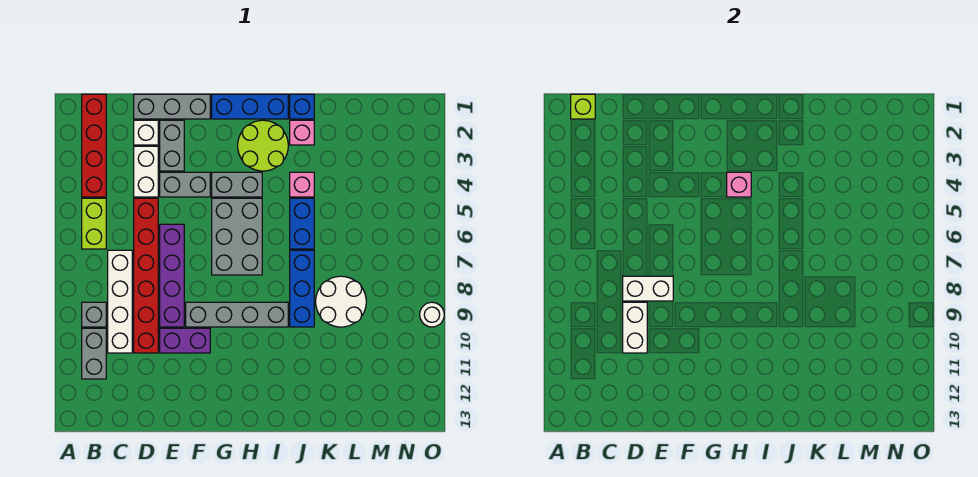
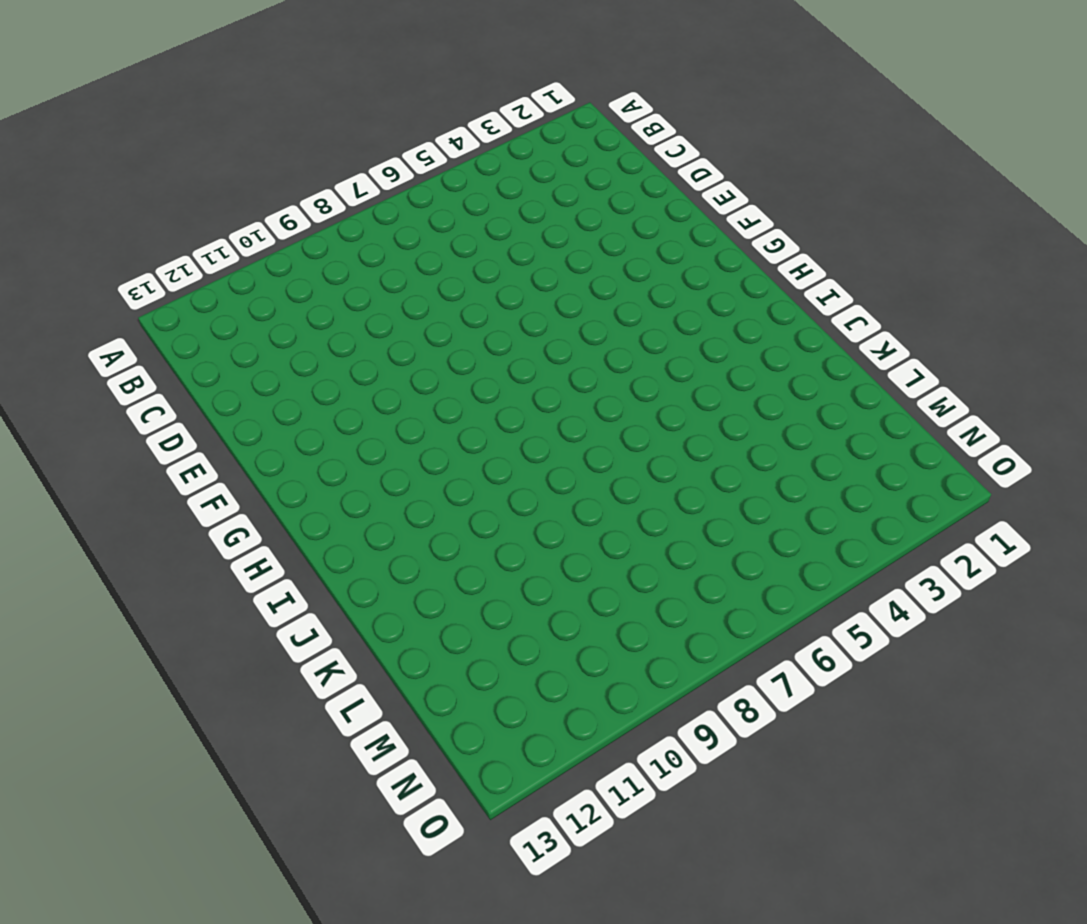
none -> red 1x4 brick [82,94,106,197]
none -> lime 1x2 brick [82,198,106,249]
none -> grey 1x1 brick [82,302,106,327]

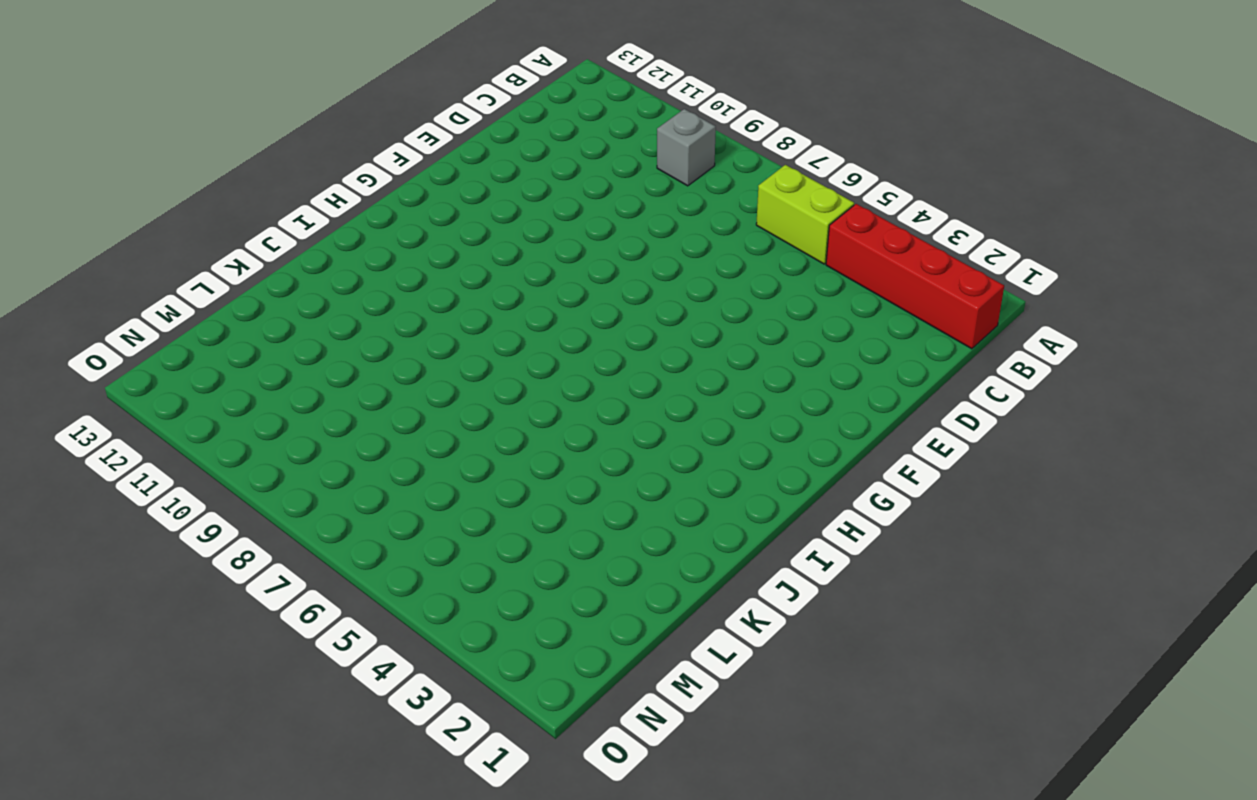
none -> grey 1x2 brick [82,328,106,379]
none -> white 1x4 brick [108,250,132,353]
none -> grey 1x3 brick [134,94,210,119]

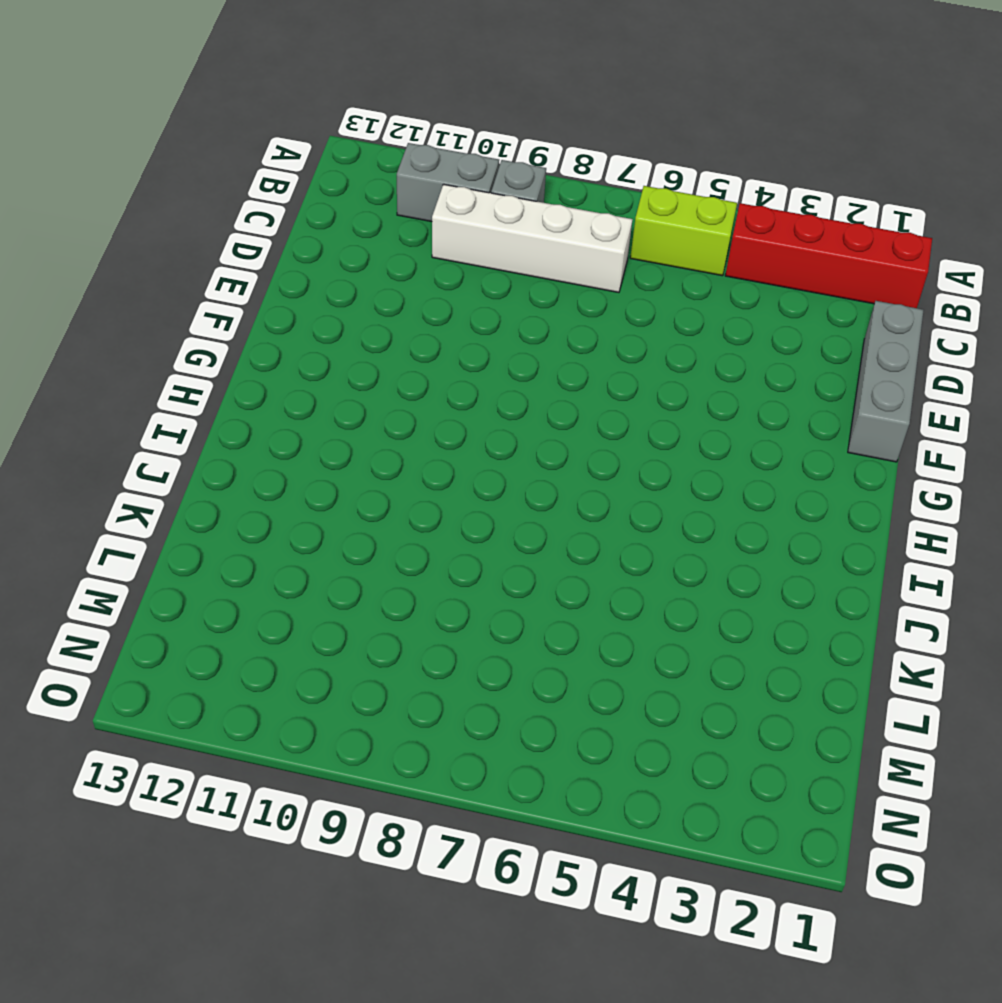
none -> white 1x1 brick [134,120,158,145]
none -> white 1x2 brick [134,146,158,197]
none -> red 1x6 brick [134,198,158,353]

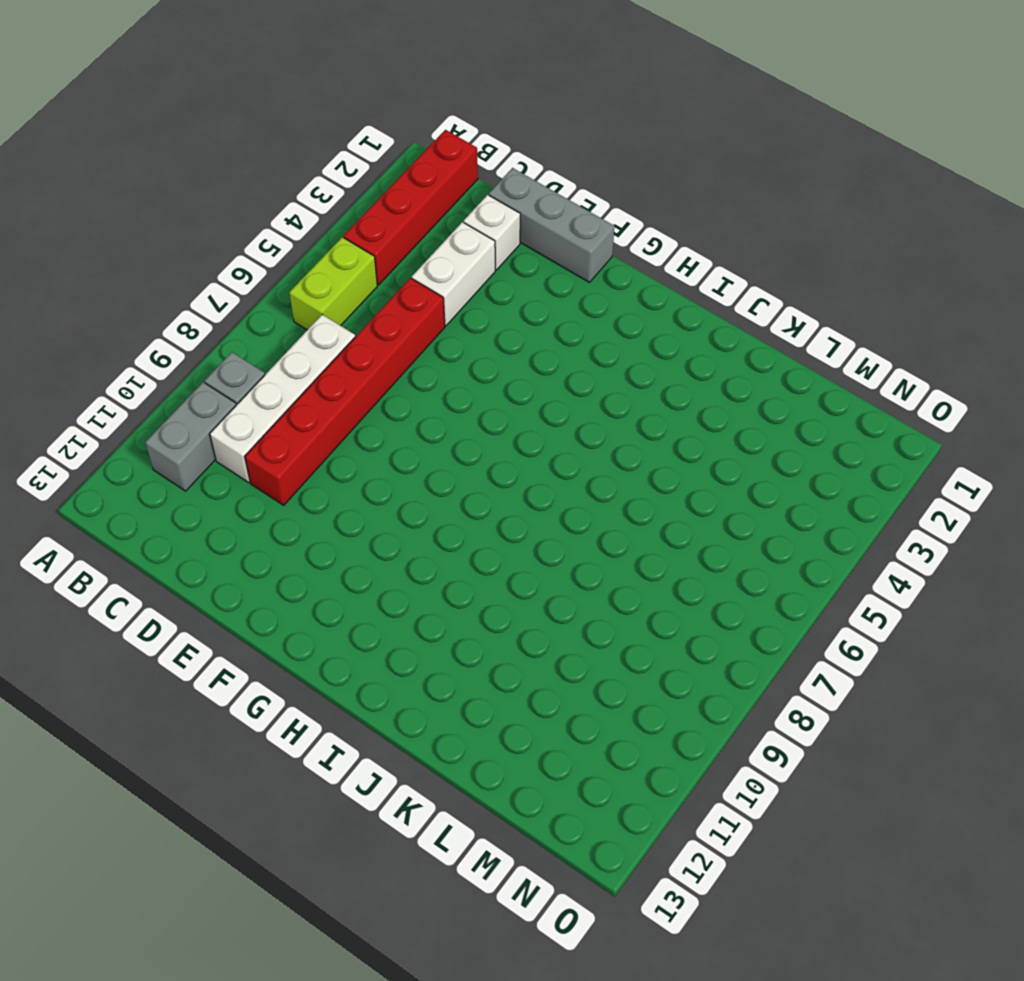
none -> grey 1x2 brick [160,120,184,171]
none -> grey 1x2 brick [160,172,210,197]
none -> purple 1x4 brick [160,224,184,327]

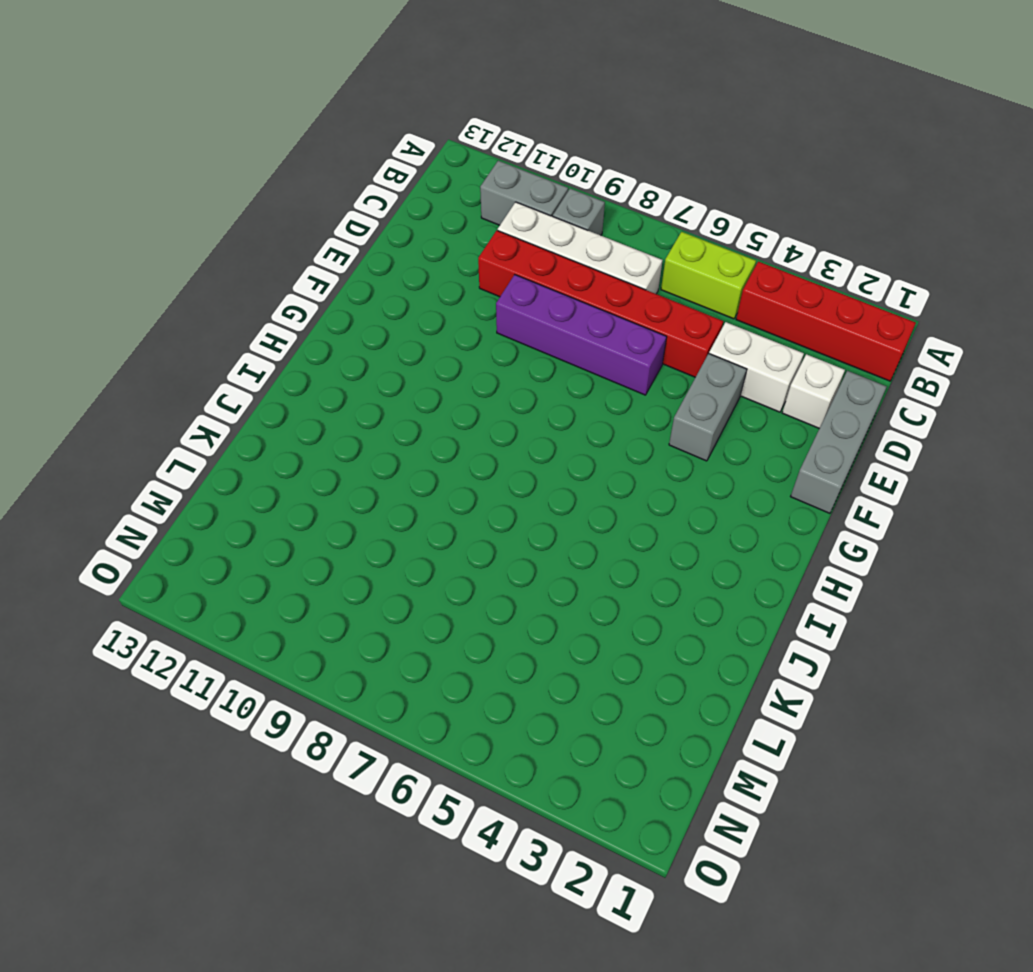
none -> grey 1x2 brick [160,120,184,171]
none -> purple 1x2 brick [160,328,210,353]
none -> grey 1x4 brick [186,302,288,327]

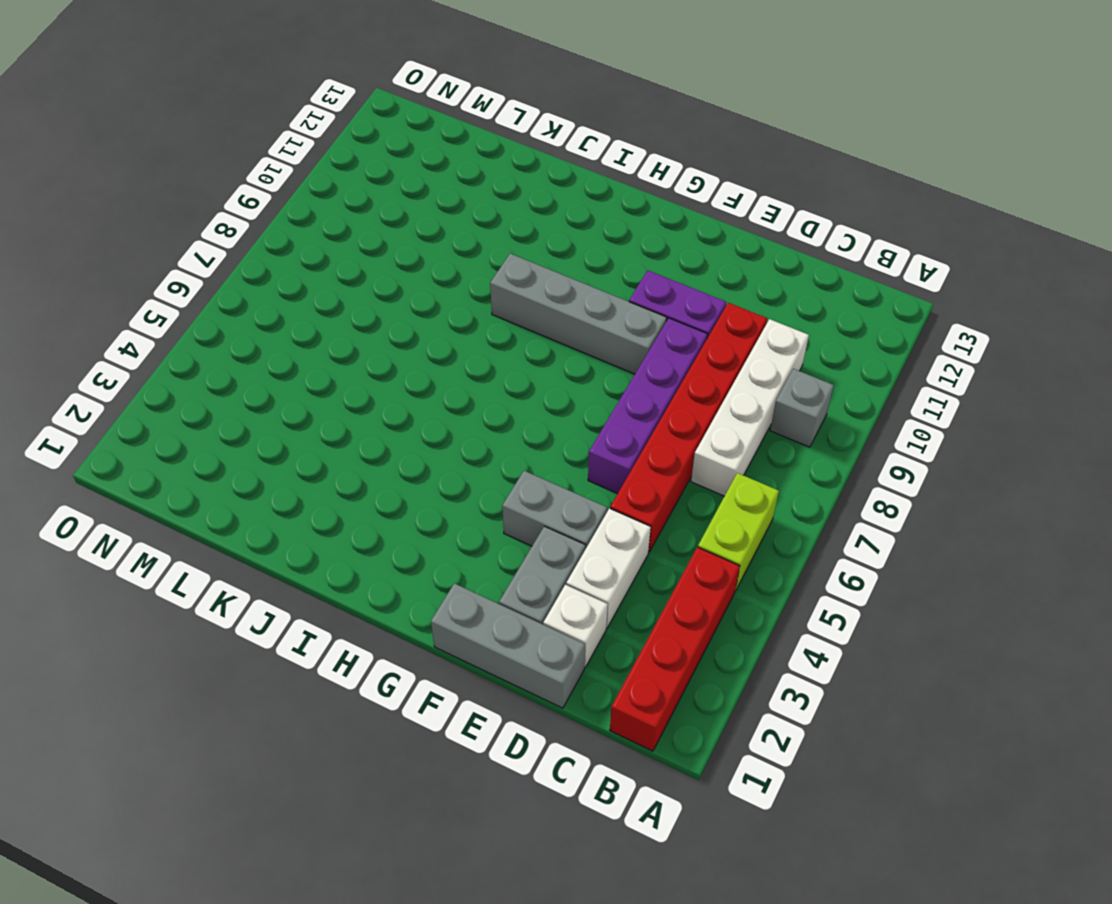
none -> grey 1x2 brick [82,328,106,379]
none -> blue 1x3 brick [212,94,288,119]
none -> grey 1x2 brick [212,172,262,197]

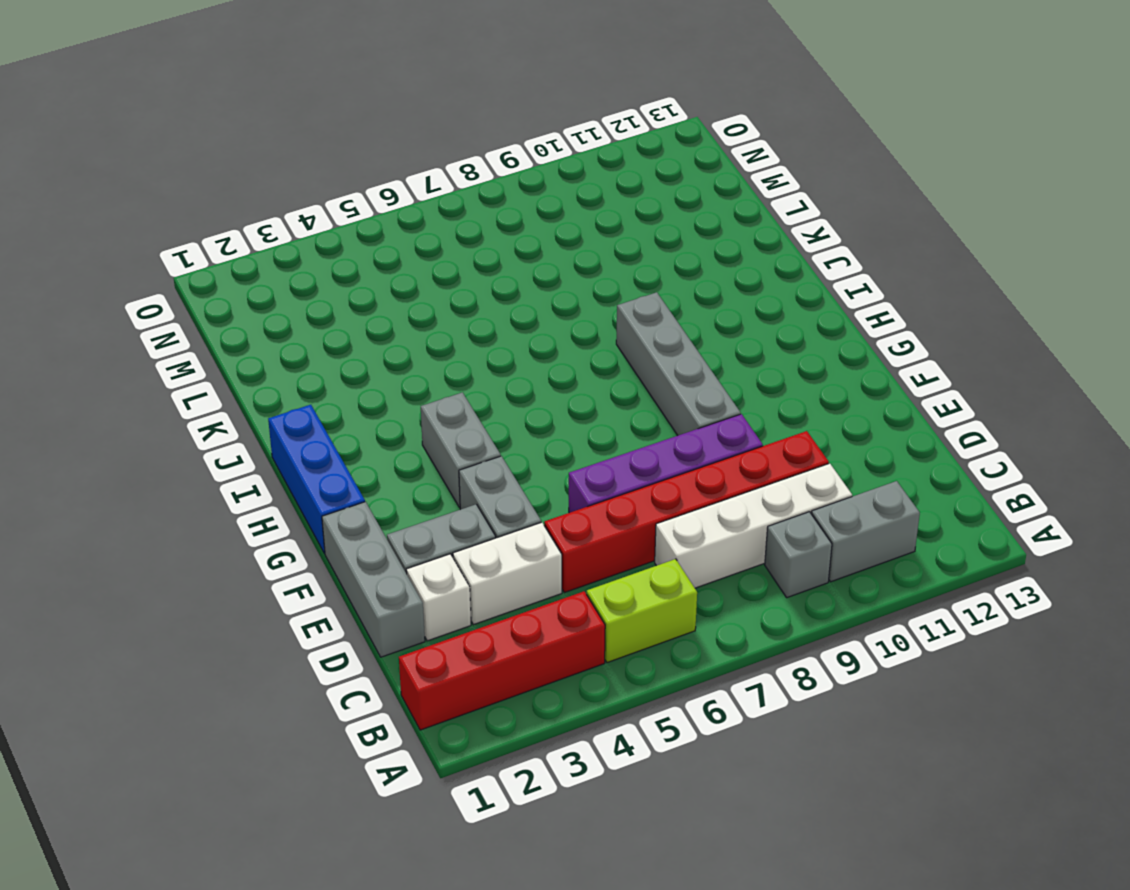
none -> purple 1x2 brick [160,328,210,353]
none -> grey 2x3 brick [212,198,262,275]
none -> lime 2x2 round brick [238,120,288,171]

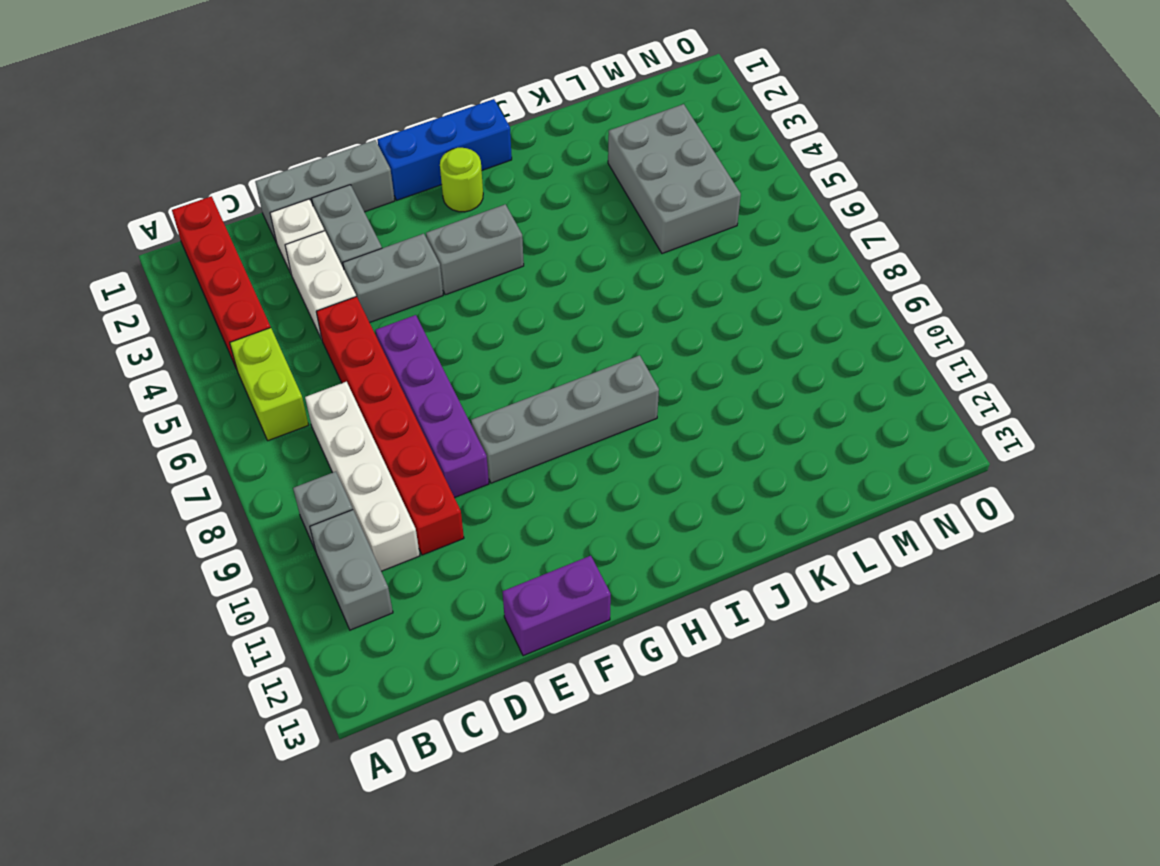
purple 1x2 brick [503,556,611,656] -> purple 1x2 brick moved to [160,328,210,353]
lime 1x1 round brick [440,148,483,212] -> lime 2x2 round brick [238,120,288,171]
grey 2x3 brick [608,104,741,253] -> grey 2x3 brick moved to [212,198,262,275]
none -> blue 1x1 brick [290,94,314,119]
none -> pink 1x1 brick [290,120,314,145]
none -> pink 1x1 brick [290,172,314,197]

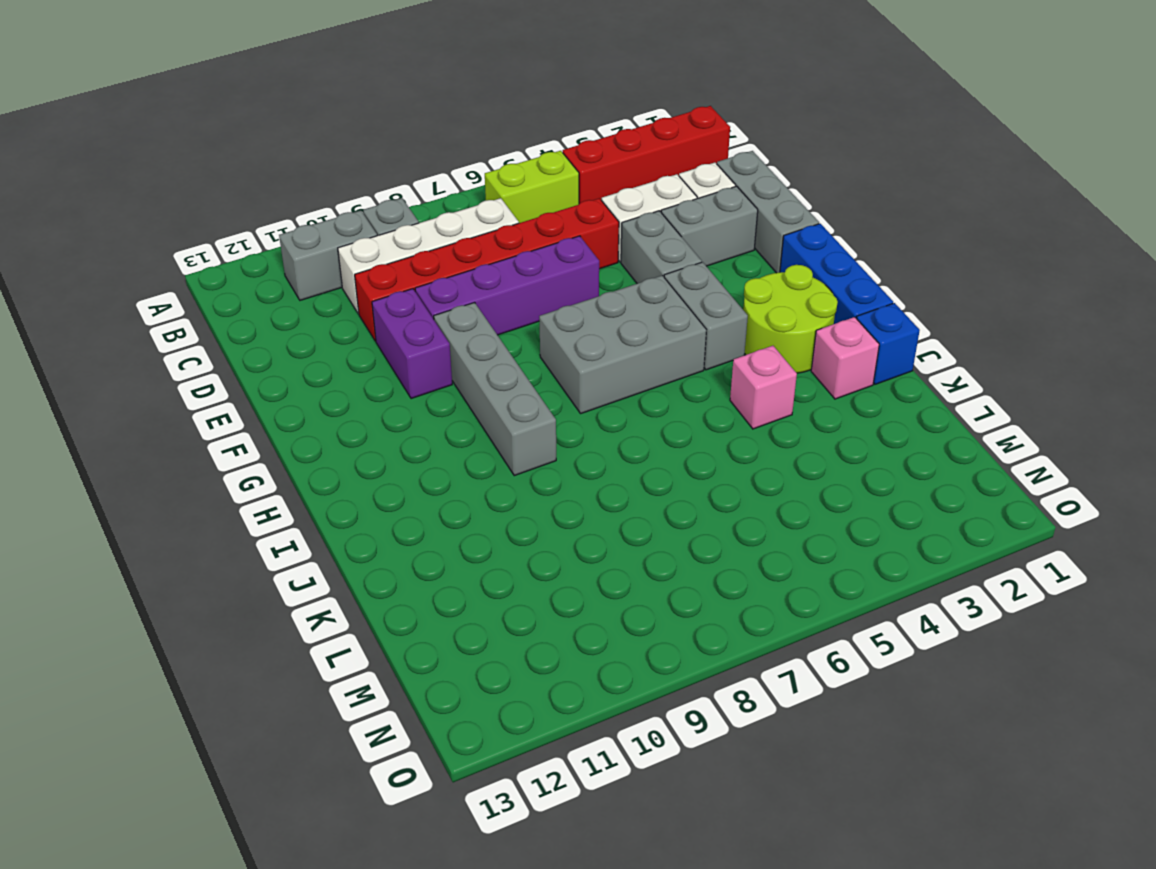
none -> blue 1x2 brick [290,198,314,249]
none -> blue 1x3 brick [290,250,314,327]
none -> white 2x2 round brick [316,276,366,327]

